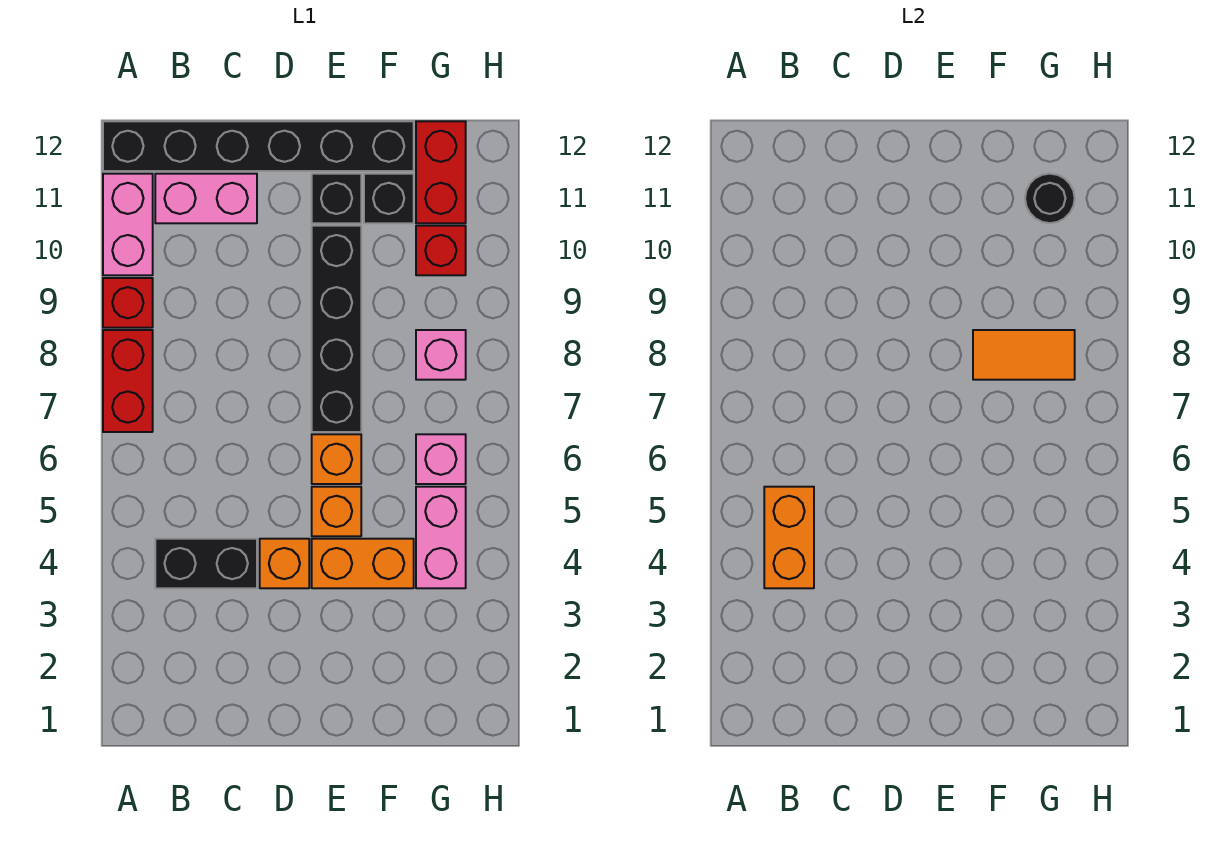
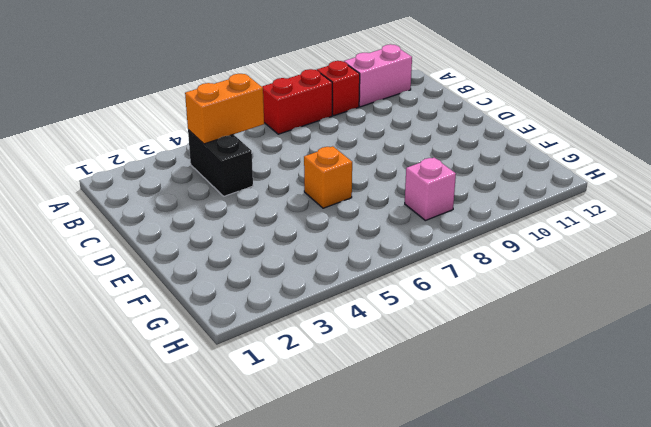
none -> black 1x6 brick [103,121,414,171]
none -> pink 1x2 brick [155,174,257,223]
none -> orange 1x1 brick [260,539,309,588]

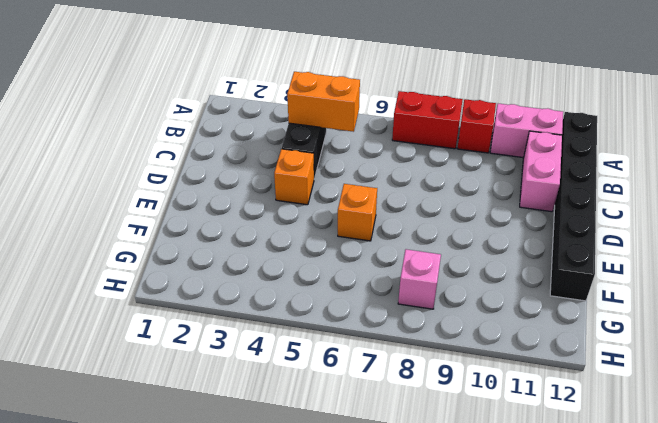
none -> orange 1x2 brick [312,539,414,588]
none -> orange 1x1 brick [312,487,361,536]
none -> black 1x4 brick [312,226,361,432]

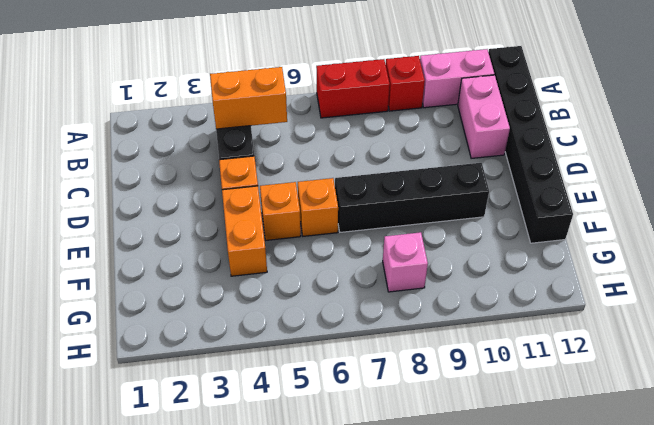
none -> black 1x1 brick [312,174,361,223]
none -> black 1x1 brick [364,174,414,223]
none -> pink 1x2 brick [416,487,466,588]

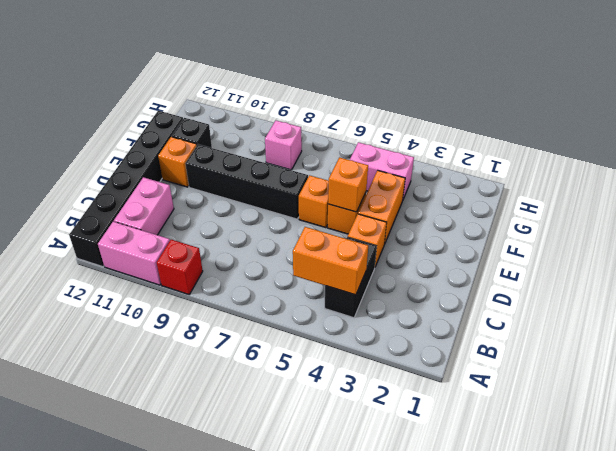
orange 1x1 brick [328,158,368,212] -> none
orange 1x1 brick [158,137,197,187] -> black 1x1 brick [312,174,361,223]
none -> red 1x2 brick [103,330,153,432]
none -> pink 1x1 brick [416,434,466,484]
none -> red 1x1 brick [416,226,466,275]

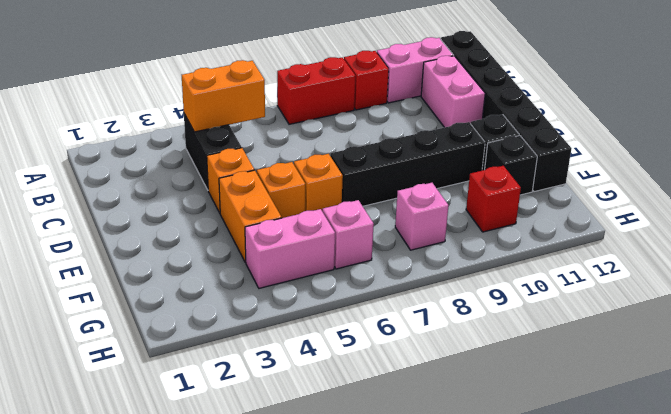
none -> red 1x2 brick [416,121,466,223]
none -> orange 1x2 tile [973,330,1075,380]
none -> black 1x1 round brick [1025,174,1075,223]

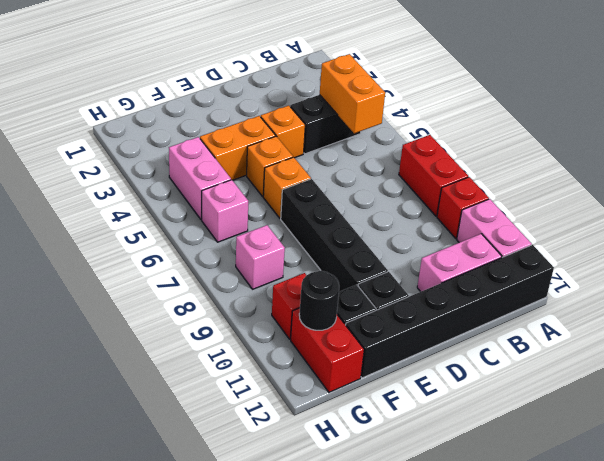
none -> orange 1x2 tile [973,330,1075,380]

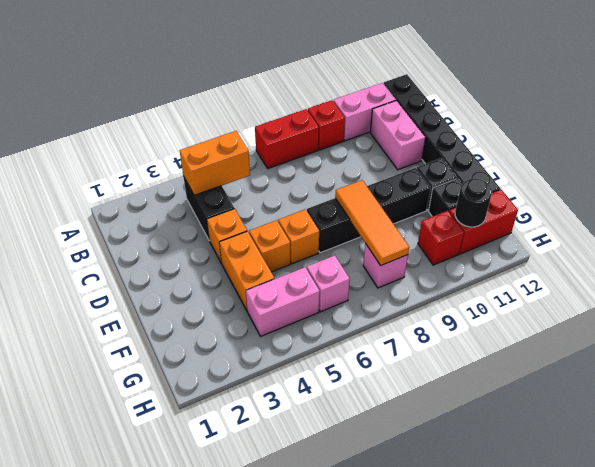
orange 1x3 tile [335,180,409,265] -> orange 1x2 tile [973,330,1075,380]

